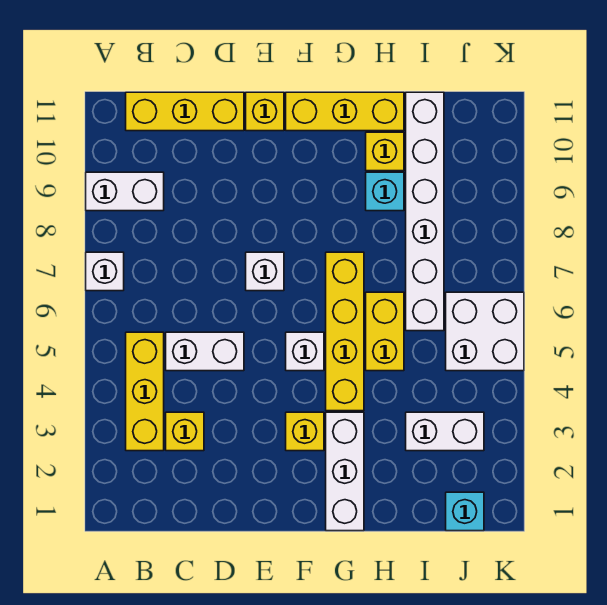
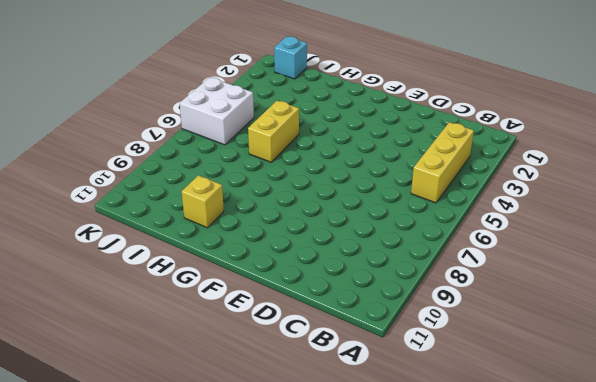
none -> white 1x1 brick [86,252,124,291]
none -> white 1x2 brick [86,172,164,211]
none -> yellow 1x3 brick [126,92,244,131]

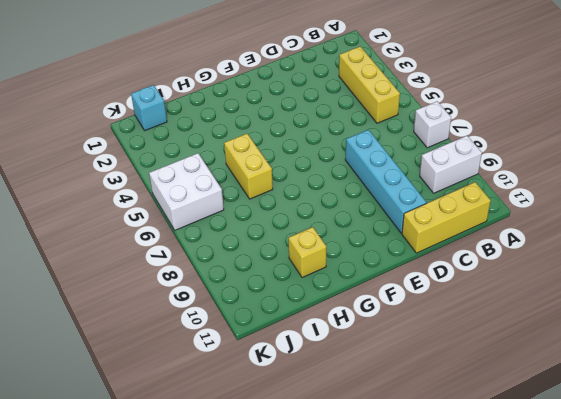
cyan 1x4 brick [345,130,426,233] -> none
none -> yellow 1x1 brick [166,412,204,451]
none -> white 1x2 brick [166,332,244,371]
none -> white 1x1 brick [246,252,284,291]

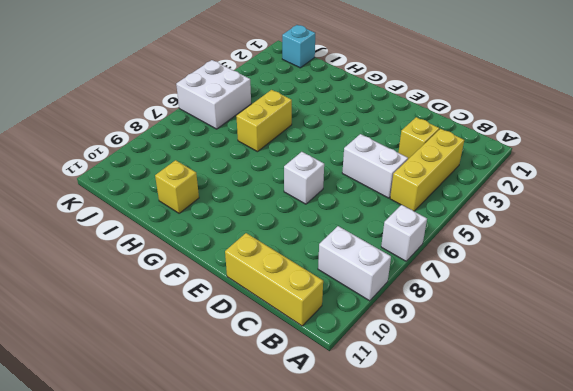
none -> yellow 1x1 brick [246,92,284,131]
none -> yellow 1x1 brick [286,412,324,451]
none -> white 1x1 brick [286,332,324,371]

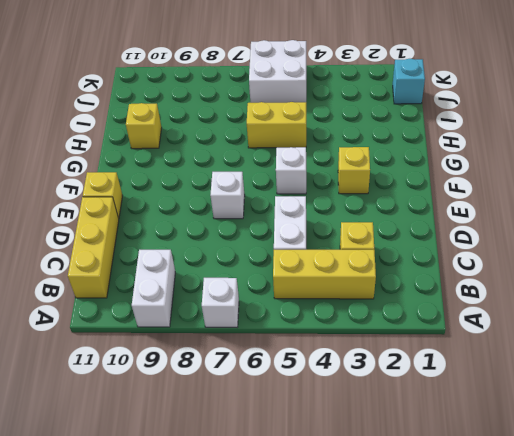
none -> yellow 1x3 brick [286,92,404,131]
none -> white 1x3 brick [326,412,364,531]
none -> yellow 1x4 brick [326,252,364,411]

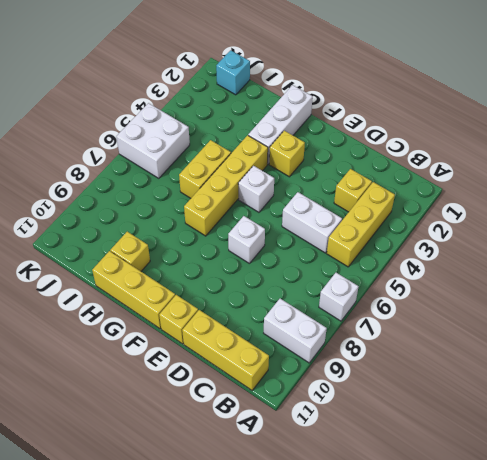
none -> cyan 1x1 brick [366,172,404,211]
none -> white 1x2 brick [406,412,484,451]
none -> white 1x6 brick [406,92,444,331]

